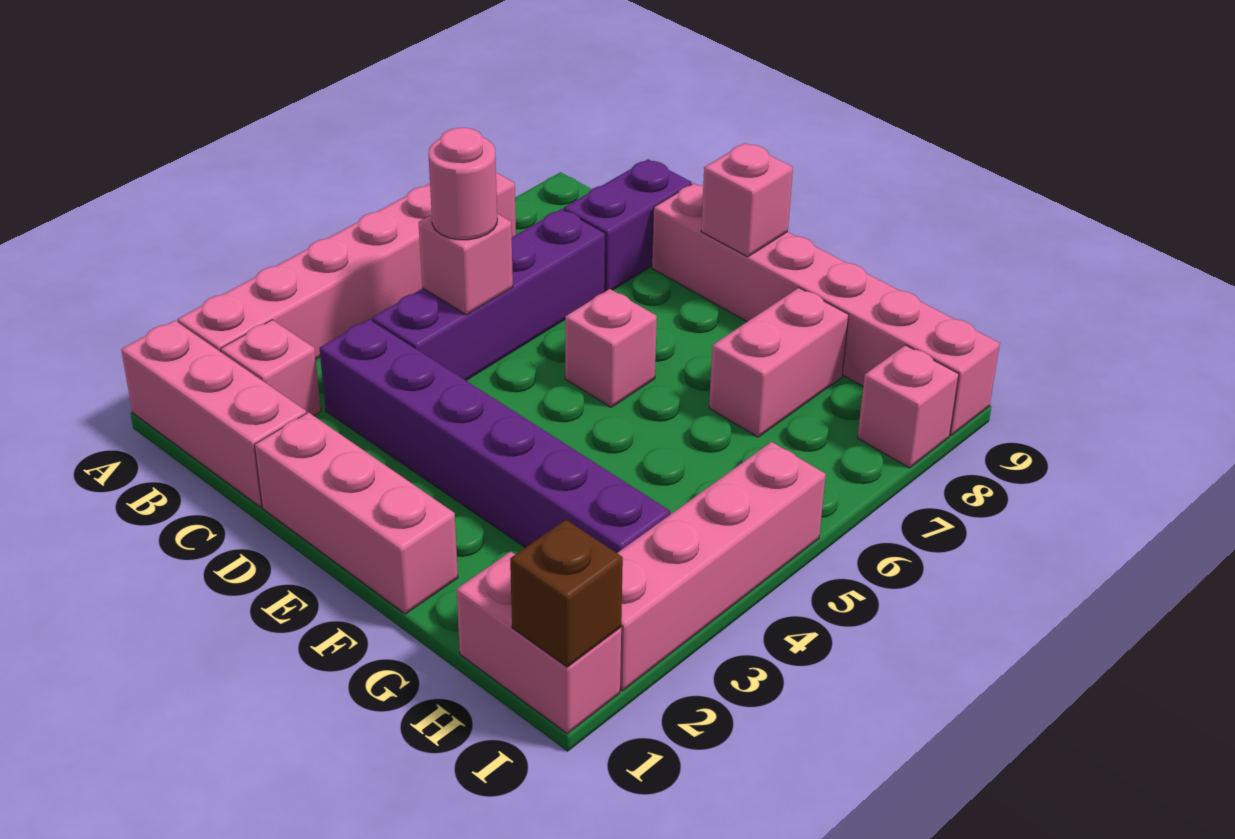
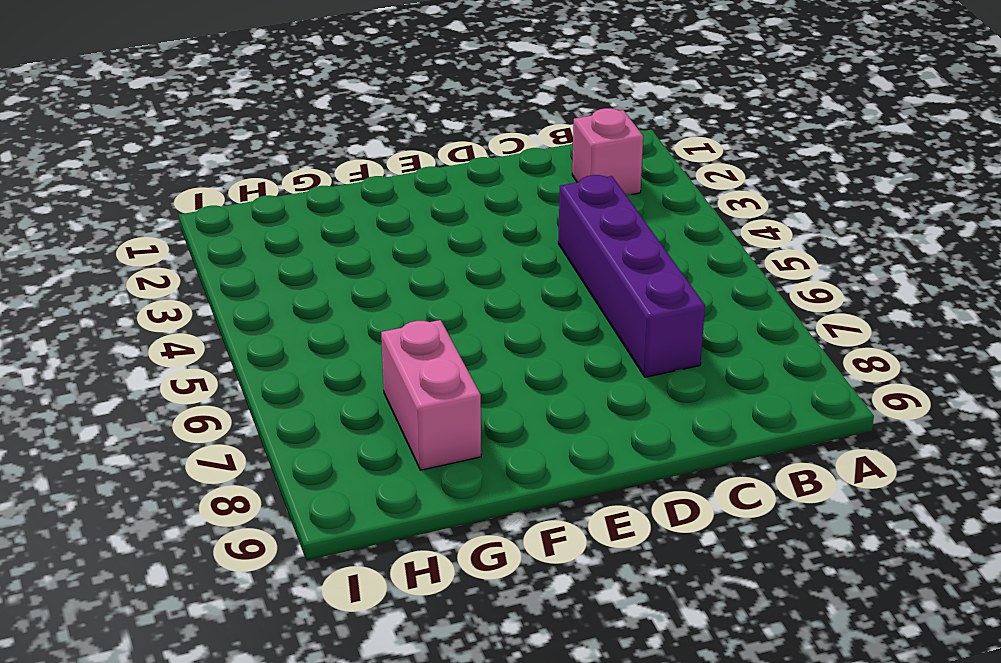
none -> pink 1x3 brick [121,320,306,507]
none -> pink 1x6 brick [177,173,516,359]
none -> purple 1x6 brick [319,319,670,553]

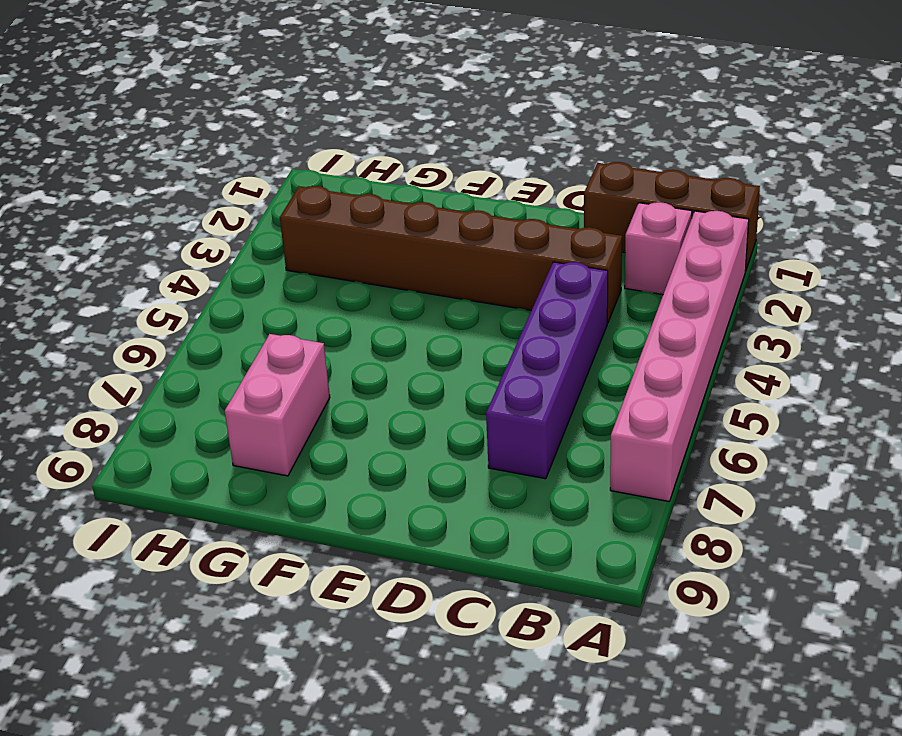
brown 1x3 brick [584,162,760,271] -> pink 1x3 brick [121,320,306,507]
brown 1x6 brick [280,186,622,323] -> purple 1x6 brick [319,319,670,553]
none -> purple 1x2 brick [564,159,692,291]
none -> pink 1x3 brick [254,412,458,614]
none -> pink 1x6 brick [652,183,1000,435]

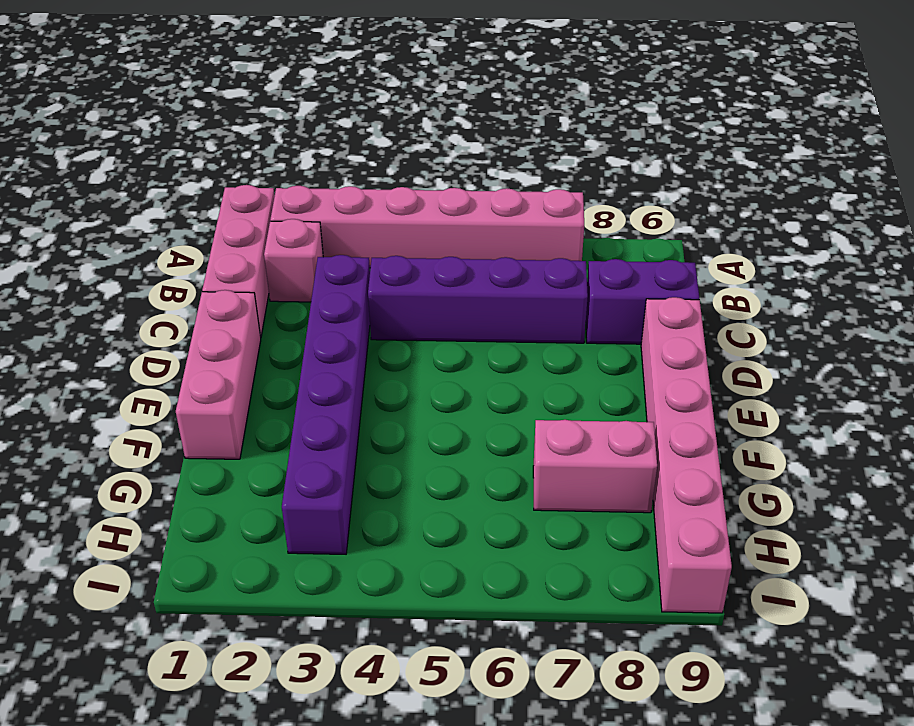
none -> pink 1x1 brick [565,289,657,407]
none -> pink 1x2 brick [457,552,621,734]
none -> pink 1x4 brick [617,442,826,691]

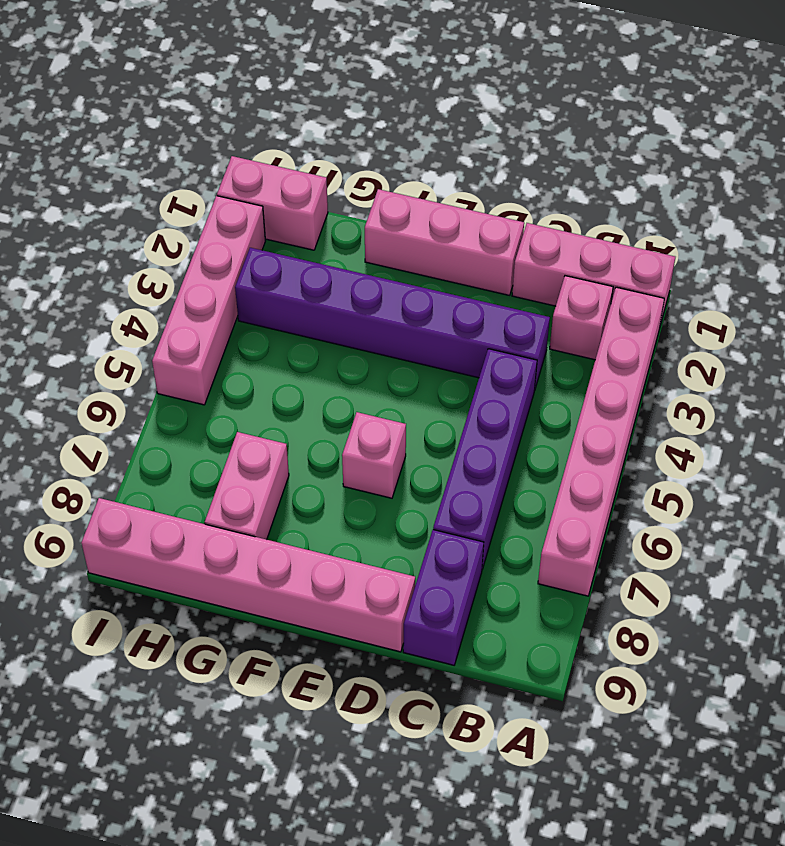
none -> pink 1x1 brick [857,345,959,468]
none -> pink 1x1 brick [418,214,513,315]
none -> pink 1x1 brick [701,143,793,257]

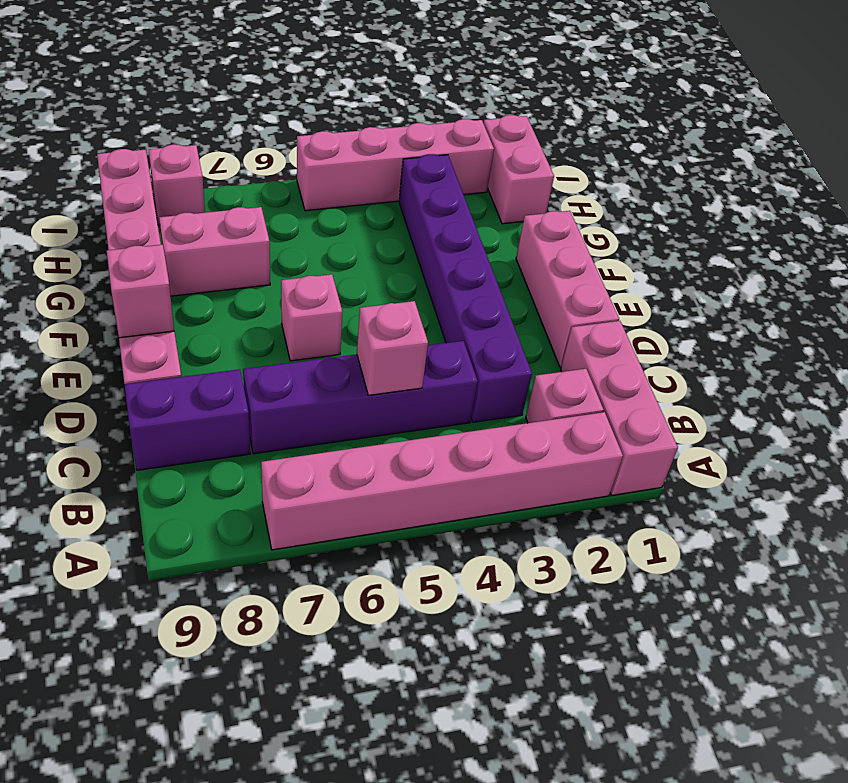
none -> brown 1x1 brick [510,520,623,667]
none -> pink 1x1 round brick [429,128,497,240]

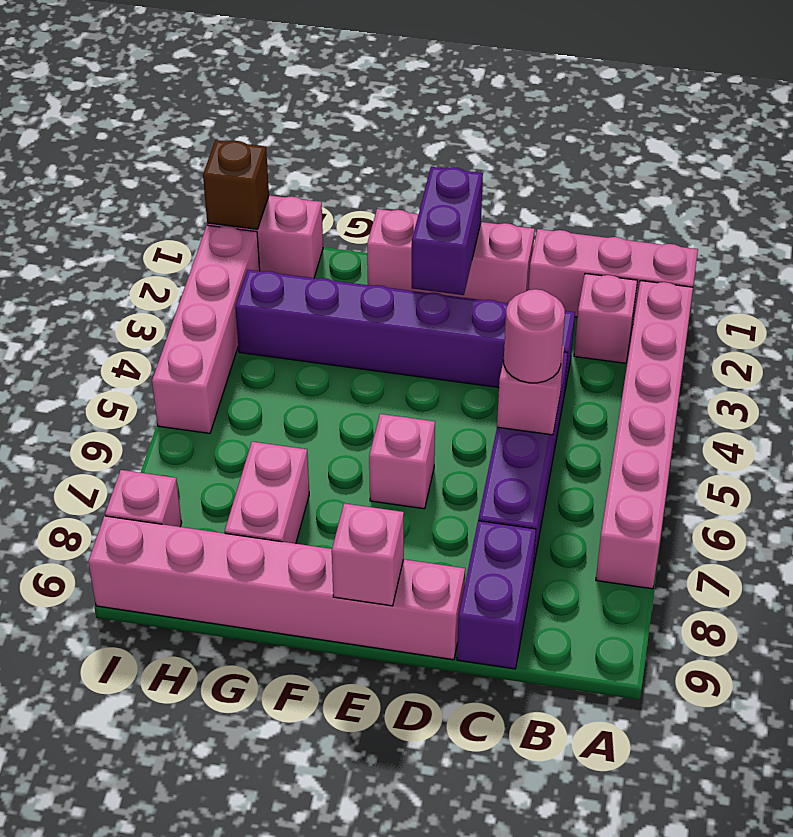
purple 1x2 brick [412,167,483,295] -> none

